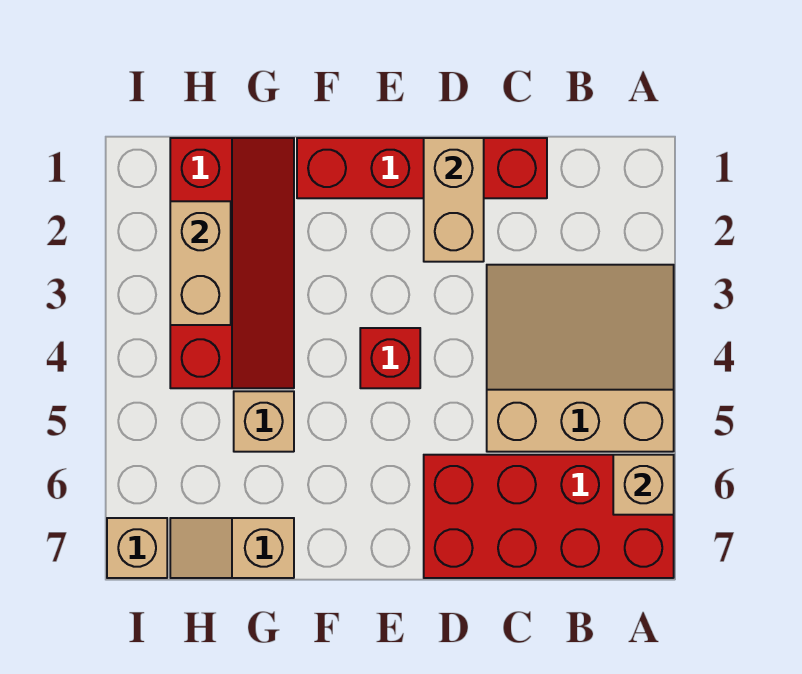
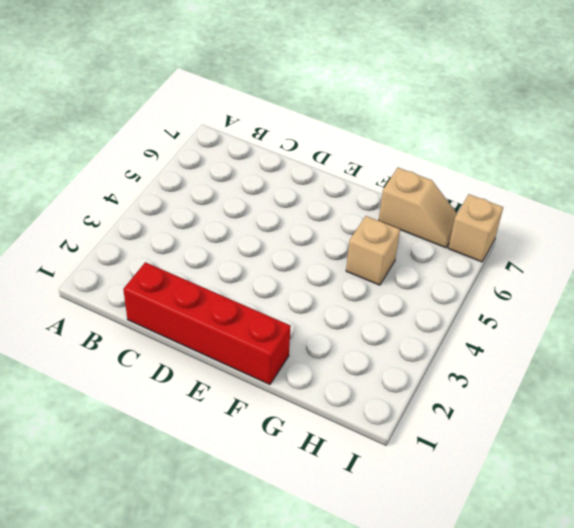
none -> tan 3x3 slope [487,265,674,452]
none -> red 2x4 brick [424,455,674,578]

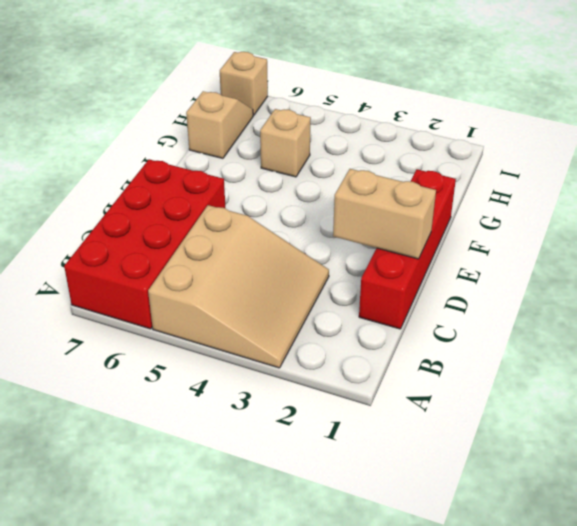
none -> red 1x1 brick [360,328,420,388]
none -> red 2x4 slope [170,138,294,388]

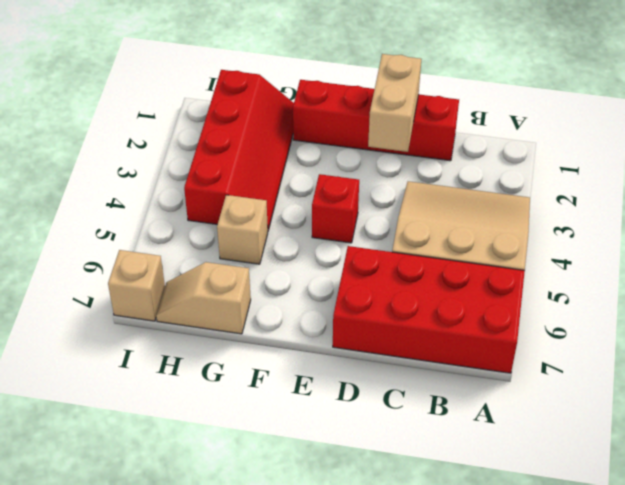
none -> tan 1x1 brick [613,455,674,515]
none -> tan 1x2 brick [170,201,231,325]

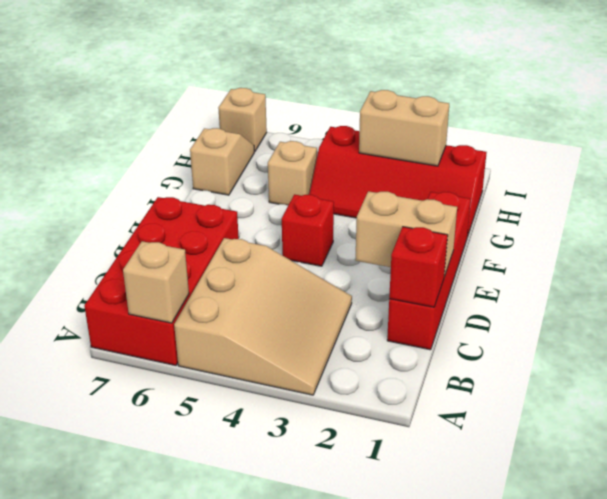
red 1x1 brick [389,227,448,307] -> none

